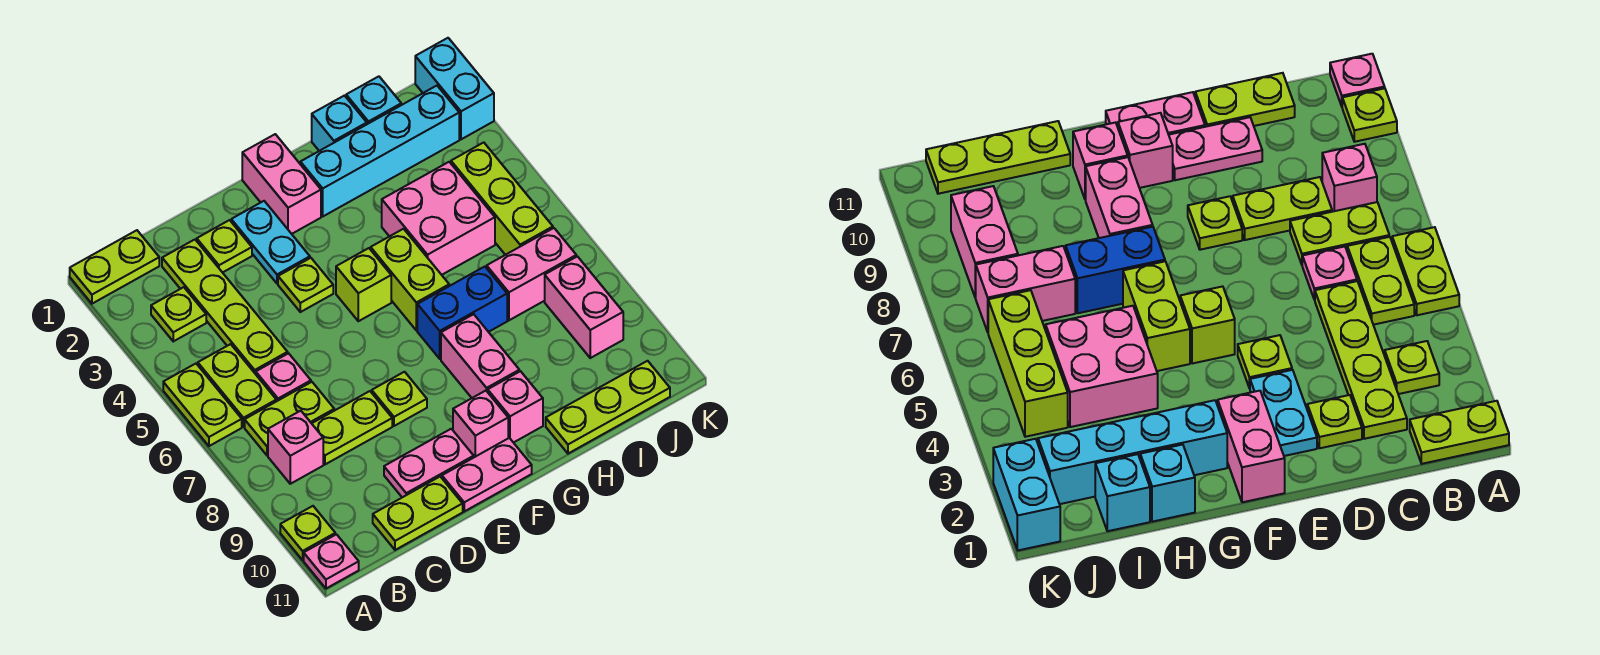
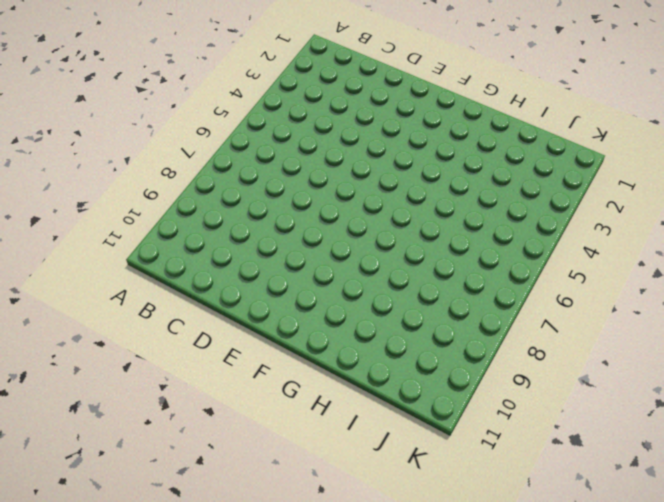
none -> lime 1x2 plate [70,230,159,304]
none -> lime 1x2 plate [163,364,242,446]
none -> lime 1x1 plate [280,506,335,560]
none -> pink 1x1 plate [304,534,359,589]

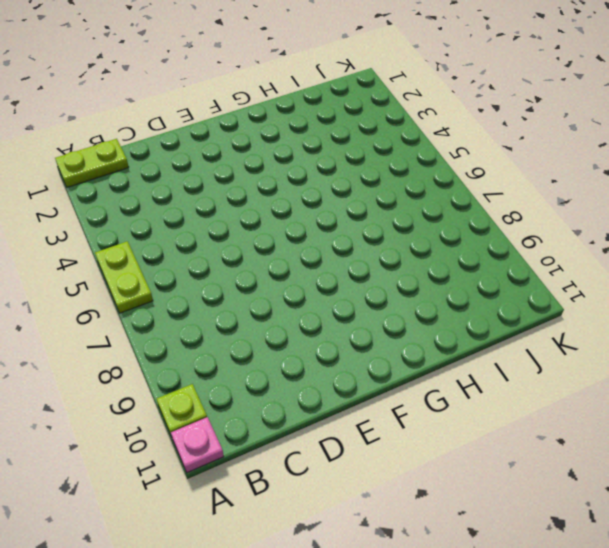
none -> lime 1x1 plate [151,287,206,341]
none -> lime 1x2 plate [198,344,276,427]
none -> lime 1x2 plate [245,382,334,455]
none -> pink 1x1 brick [268,411,323,484]

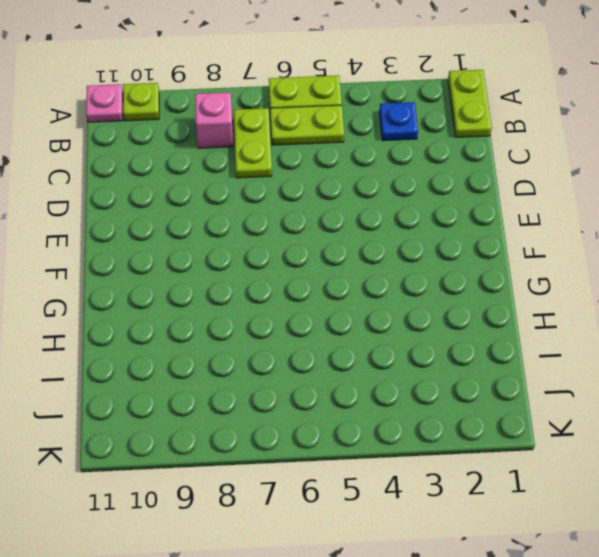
blue 1x1 plate [379,102,418,141] -> lime 1x1 plate [151,287,206,341]
none -> lime 1x4 plate [162,240,288,374]
none -> pink 1x1 plate [256,353,311,401]
none -> lime 1x2 plate [312,391,392,464]
none -> lime 1x2 plate [373,477,463,550]

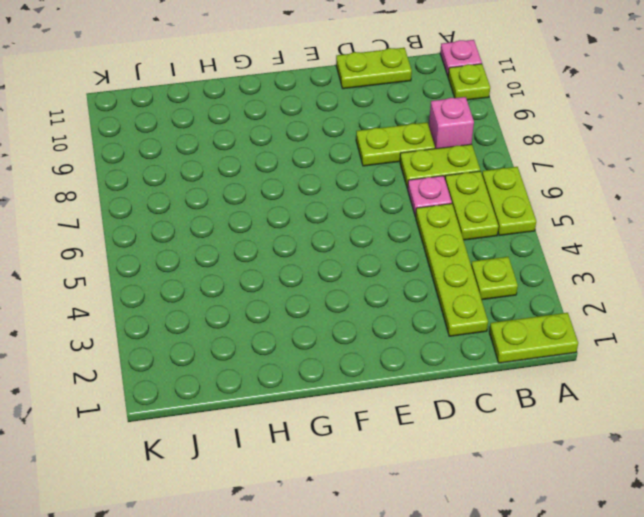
none -> lime 1x1 plate [197,220,252,273]
none -> pink 1x2 plate [384,429,474,497]
none -> cyan 1x2 plate [231,201,310,284]
none -> lime 1x1 plate [278,258,333,312]

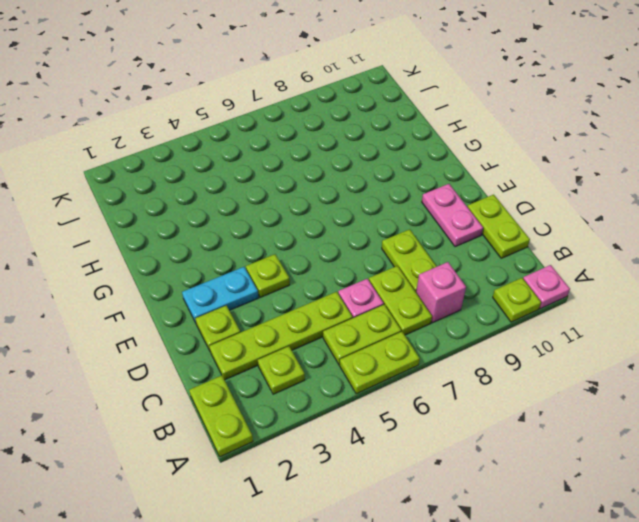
none -> lime 1x1 plate [372,372,427,426]
none -> pink 1x2 plate [442,438,532,511]
none -> pink 1x2 brick [242,134,321,234]
none -> lime 1x1 brick [336,248,391,321]

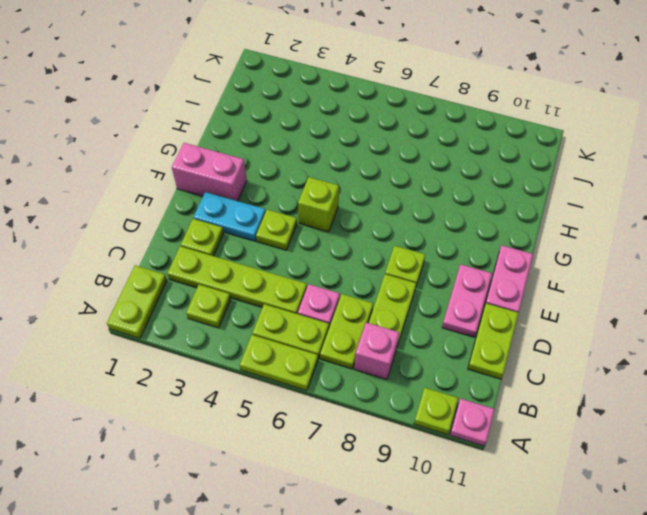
none -> pink 1x1 brick [453,391,508,457]
none -> cyan 1x4 brick [300,86,459,216]
none -> lime 1x2 brick [371,229,449,330]
none -> blue 1x2 brick [417,267,507,359]

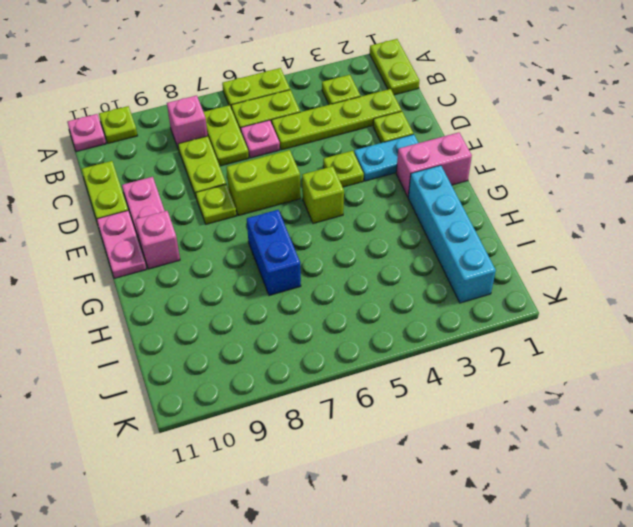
lime 1x2 brick [227,150,301,216] -> lime 1x2 brick moved to [371,229,449,330]
none -> pink 1x2 brick [441,314,519,398]
none -> pink 1x1 brick [488,371,543,443]
none -> cyan 1x1 brick [312,96,367,151]
none -> pink 2x2 brick [382,162,495,275]

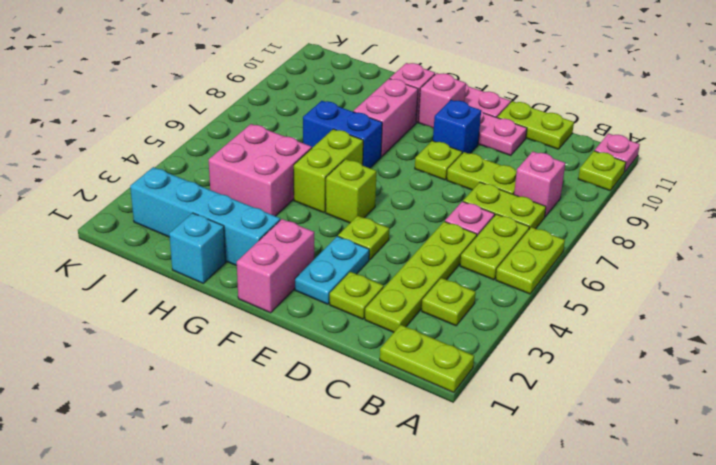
blue 1x1 brick [433,100,481,154] -> none
none -> lime 1x3 plate [546,361,670,454]
none -> cyan 1x1 brick [346,76,401,124]
none -> pink 1x2 brick [487,228,576,320]
none -> lime 1x3 brick [451,143,553,255]

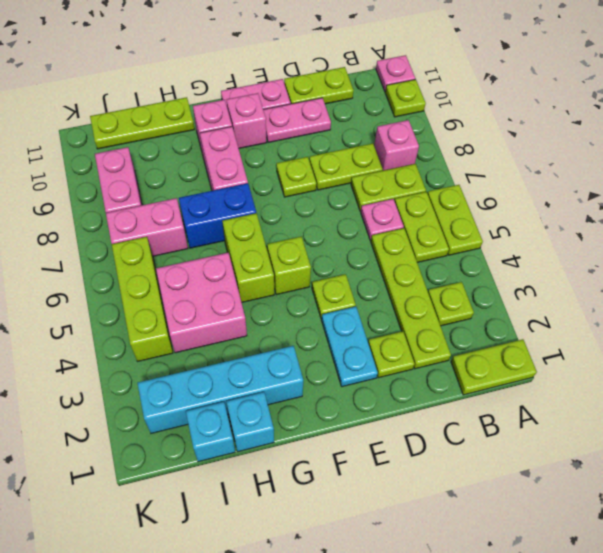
none -> pink 1x2 brick [242,134,321,234]
none -> cyan 1x2 brick [415,38,494,139]

